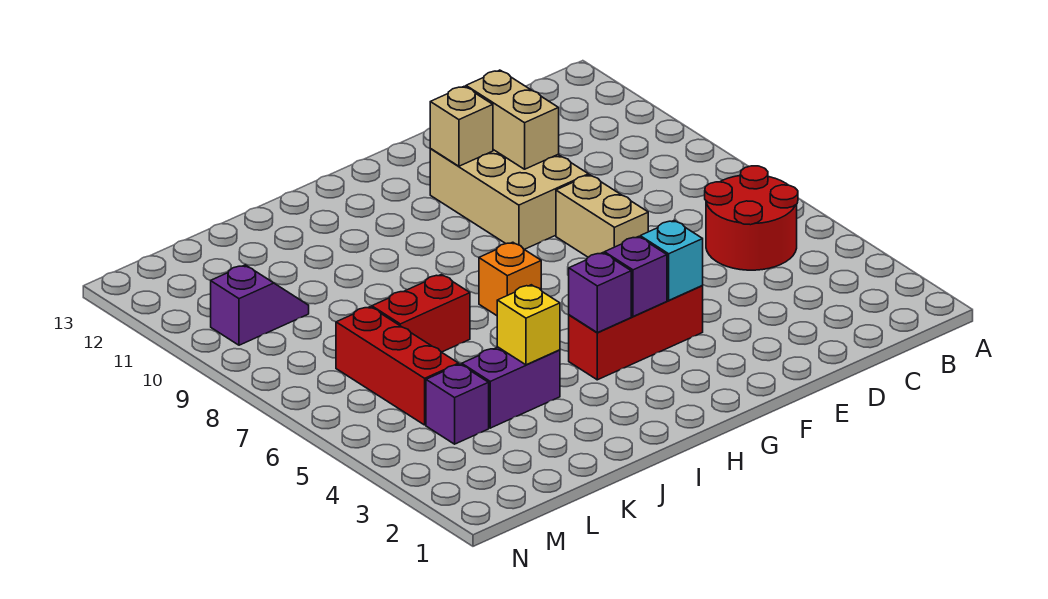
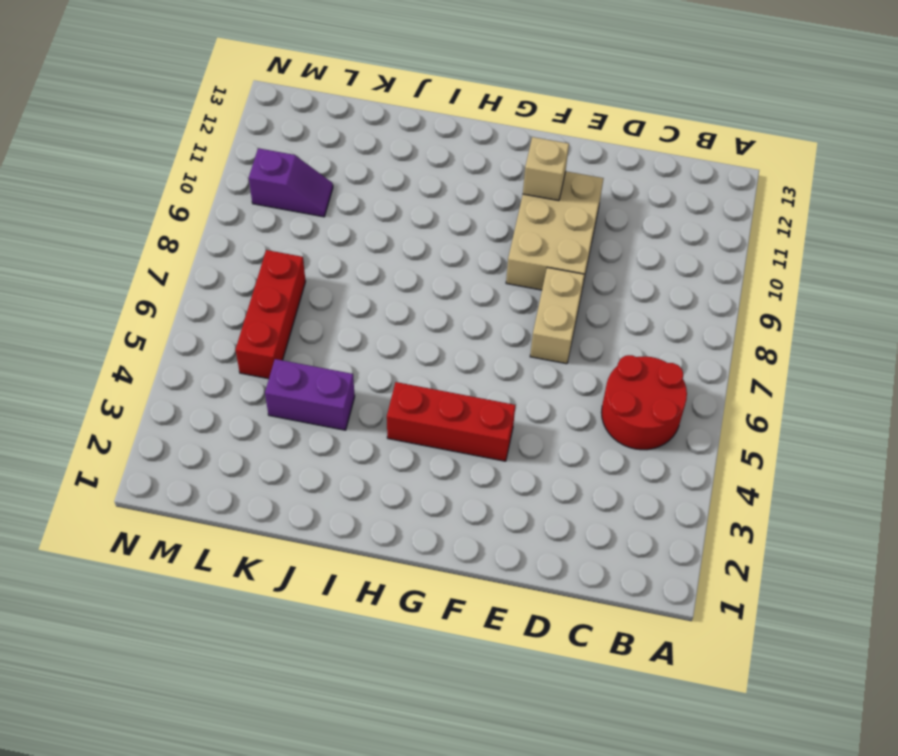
none -> orange 1x1 brick [479,242,541,316]
none -> red 1x2 brick [372,275,470,352]
none -> purple 1x1 brick [426,364,489,444]

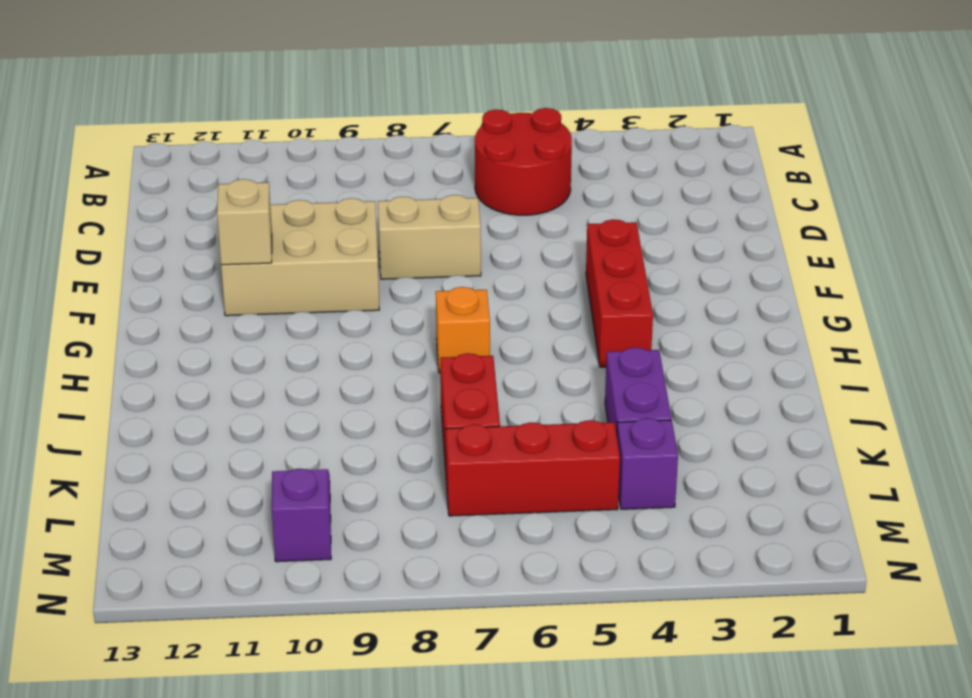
none -> tan 1x2 brick [466,70,559,169]
none -> cyan 1x1 brick [640,220,703,300]
none -> purple 1x1 brick [604,237,667,316]

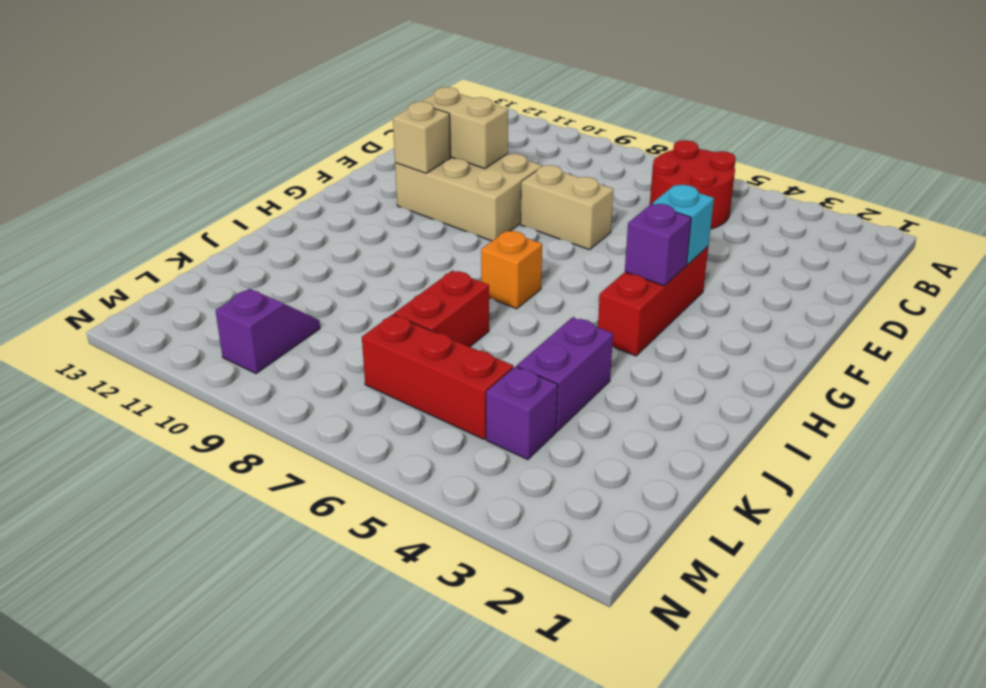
none -> purple 1x1 brick [569,253,631,333]
none -> yellow 1x1 brick [497,285,560,365]

